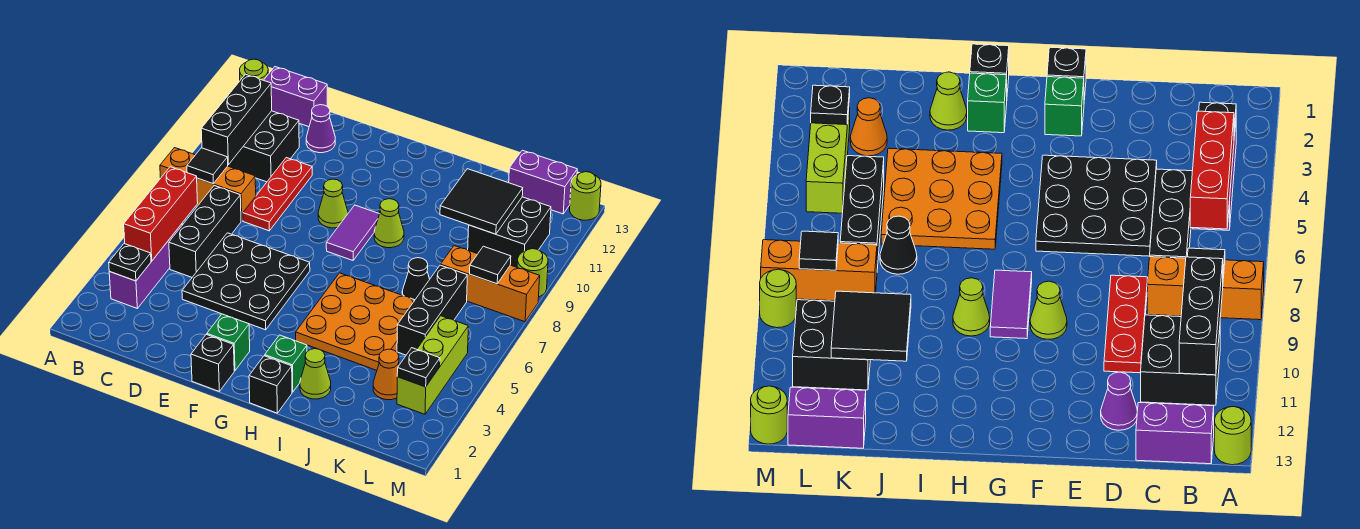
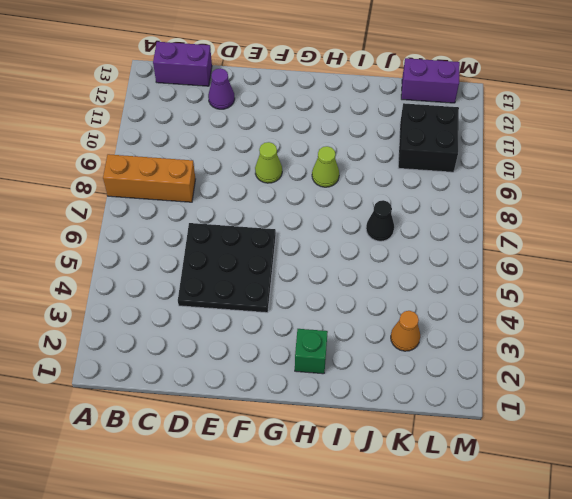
none -> lime 1x1 round brick [240,59,268,80]
none -> purple 1x3 brick [109,224,182,308]
none -> black 2x2 brick [228,111,299,182]
none -> black 1x3 brick [169,186,241,277]

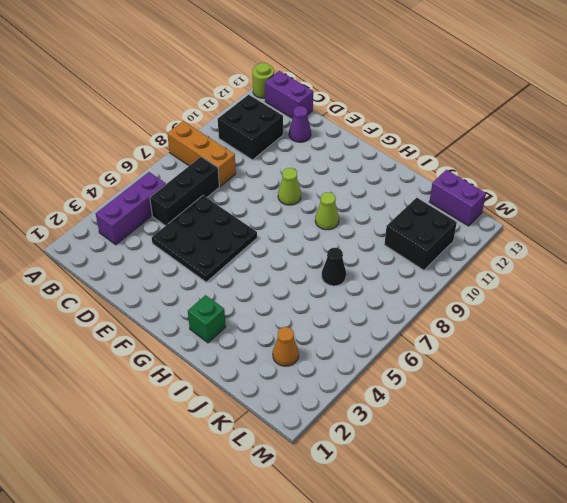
none -> red 1x3 plate [243,158,312,231]
none -> black 1x1 brick [191,335,234,391]
none -> green 1x1 brick [207,314,250,371]
none -> purple 1x2 tile [326,205,379,260]

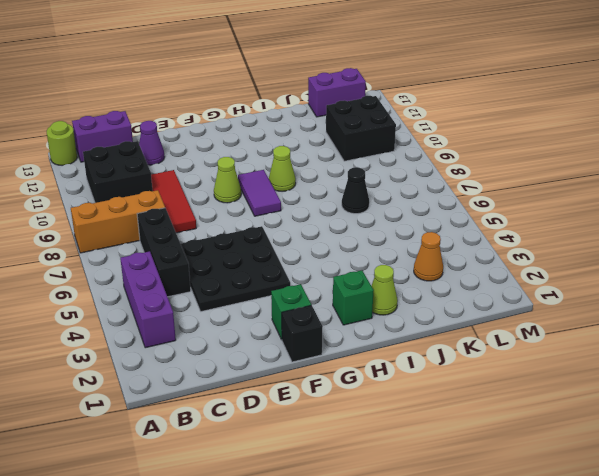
red 1x3 tile [151,170,196,233] -> red 1x3 plate [243,158,312,231]
none -> black 1x1 brick [249,356,292,413]
none -> orange 3x3 plate [296,273,415,370]
none -> black 1x3 brick [397,265,467,355]
none -> orange 1x3 brick [441,246,540,322]

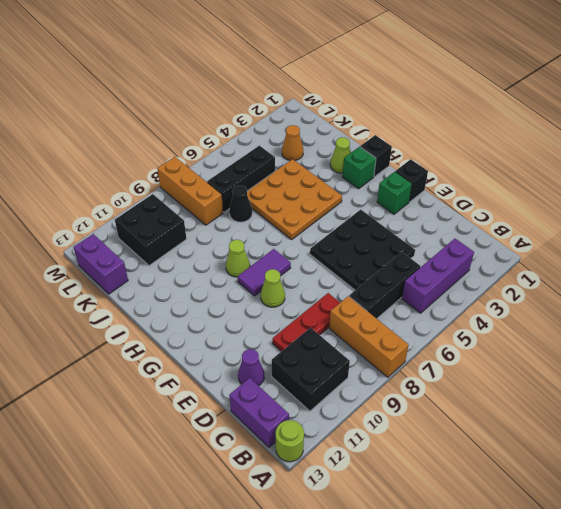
none -> lime 1x3 brick [397,316,468,414]
none -> lime 1x1 round brick [517,249,548,297]
none -> lime 1x1 round brick [570,172,601,220]
none -> black 1x1 plate [109,243,151,281]

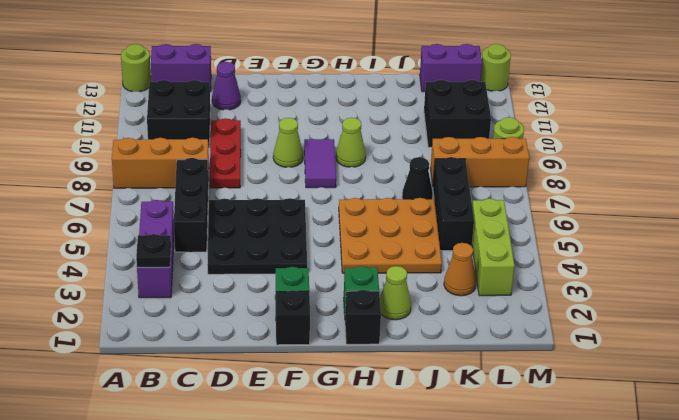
none -> red 1x3 brick [124,167,198,261]
none -> black 1x1 tile [187,148,228,184]
none -> black 1x3 brick [201,74,272,165]
none -> black 2x2 tile [440,169,523,234]

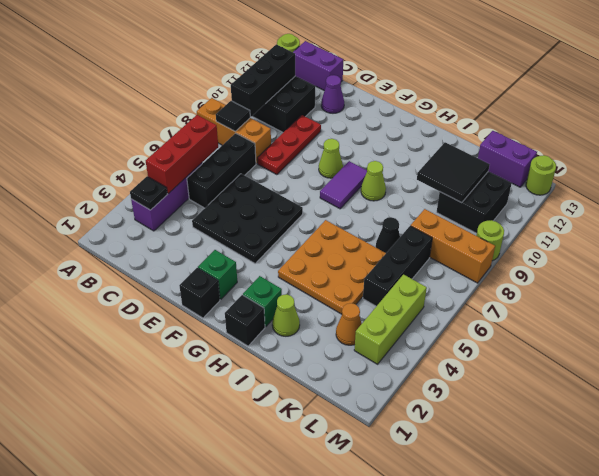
none -> black 1x1 plate [397,348,440,387]
none -> black 1x1 tile [470,246,511,284]

